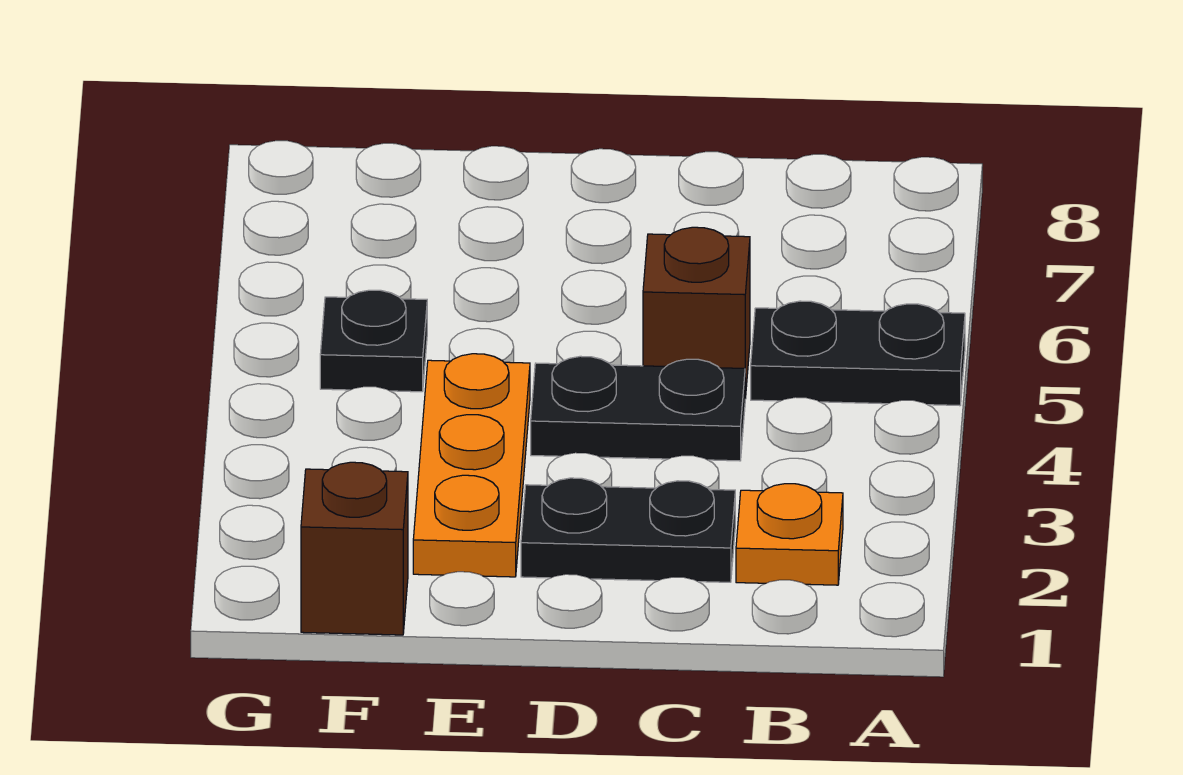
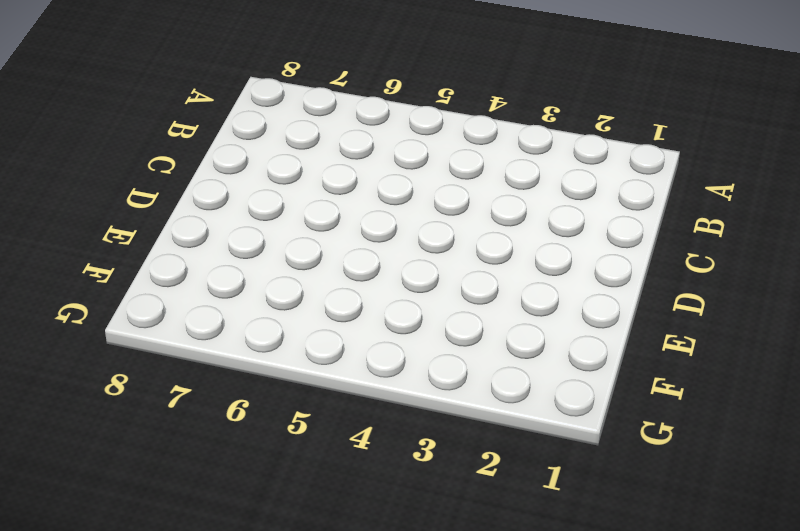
none -> black 1x2 plate [751,301,965,406]
none -> orange 1x1 plate [736,484,843,585]

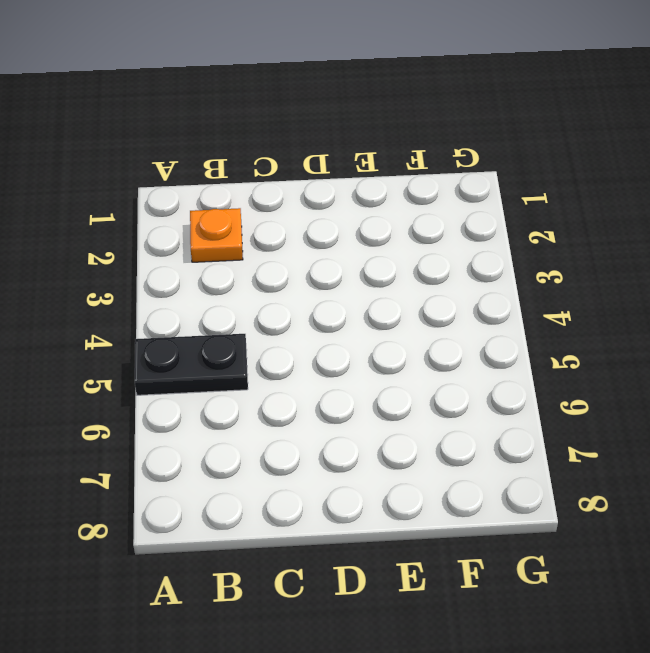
none -> black 1x2 plate [521,478,735,582]
none -> black 1x2 plate [531,356,745,461]

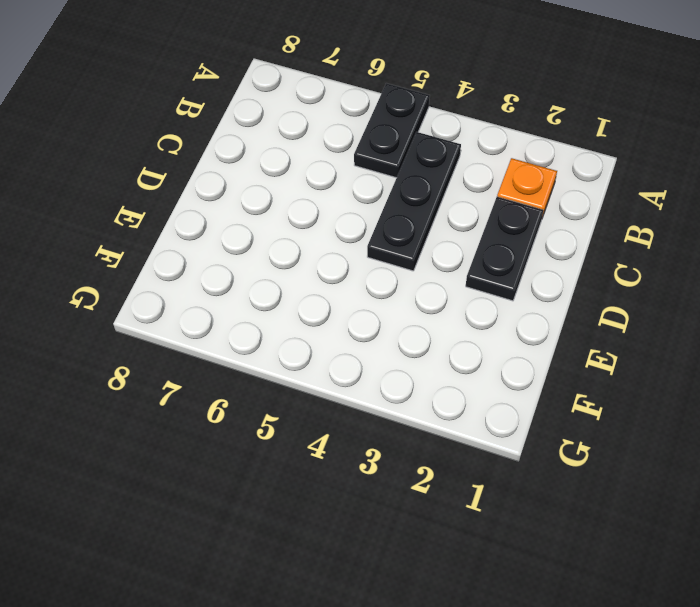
black 1x3 plate [367,132,461,271] -> black 1x2 plate [531,356,745,461]
none -> brown 1x1 brick [643,227,750,399]
none -> orange 1x3 plate [413,354,530,577]

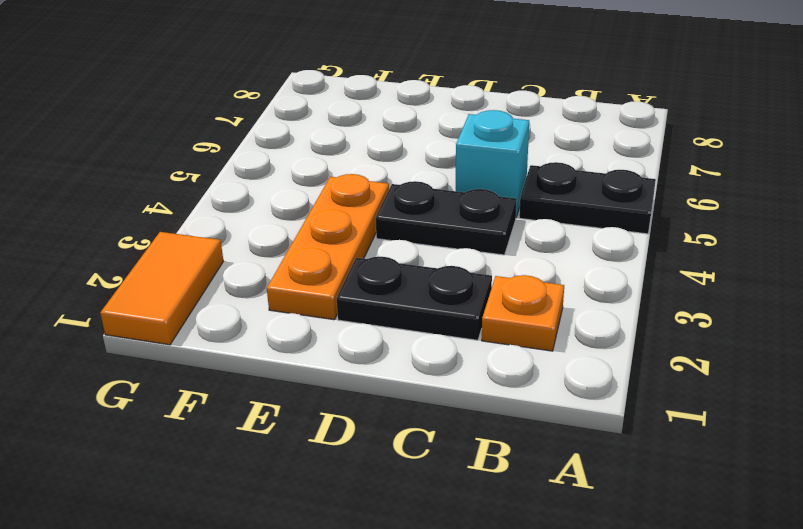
cyan 1x1 brick [456,110,529,217] -> brown 1x1 brick [643,227,750,399]
orange 1x2 tile [100,232,223,345] -> none
none -> brown 1x1 brick [301,462,408,635]
none -> black 1x1 plate [320,290,427,392]

